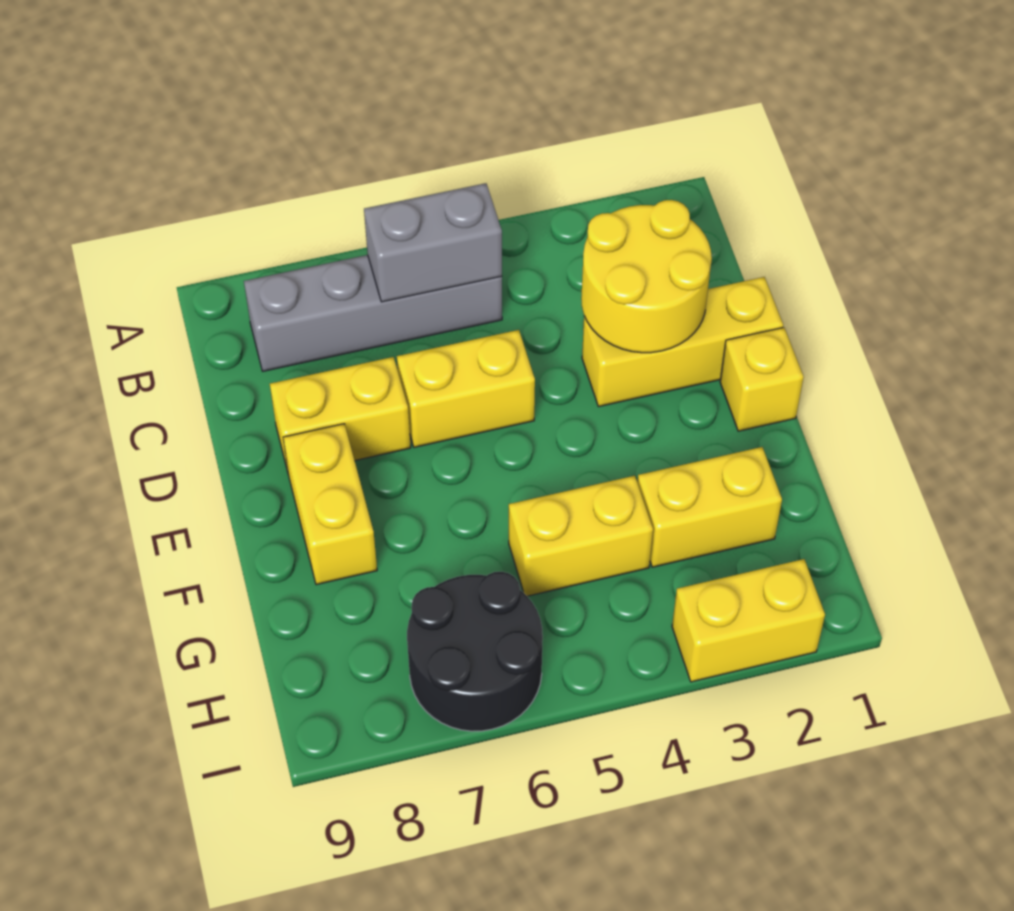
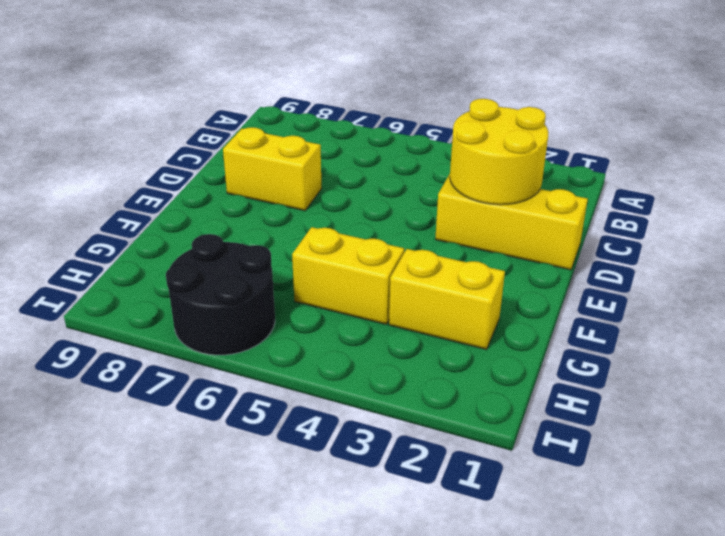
none -> grey 1x4 brick [244,255,502,371]
none -> yellow 1x2 brick [397,330,535,447]
none -> yellow 1x1 brick [720,328,804,431]

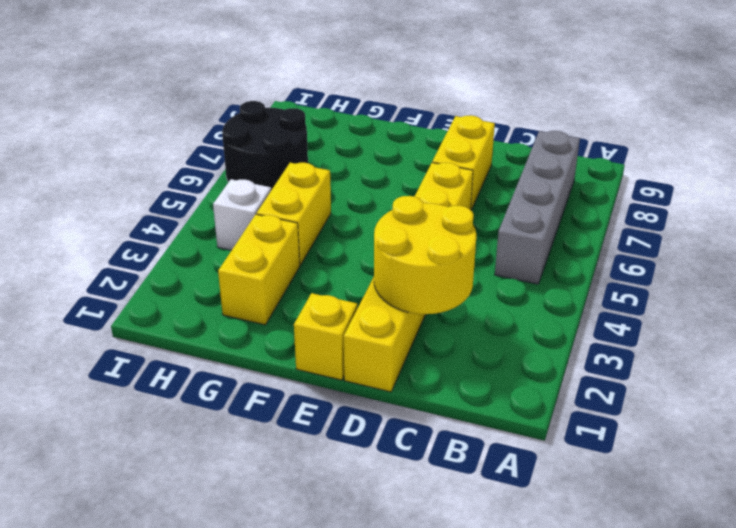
white 1x1 brick [213,179,271,250] -> none
none -> yellow 1x2 brick [283,424,377,585]
none -> yellow 1x2 brick [672,559,825,682]
none -> grey 1x2 brick [364,183,502,302]

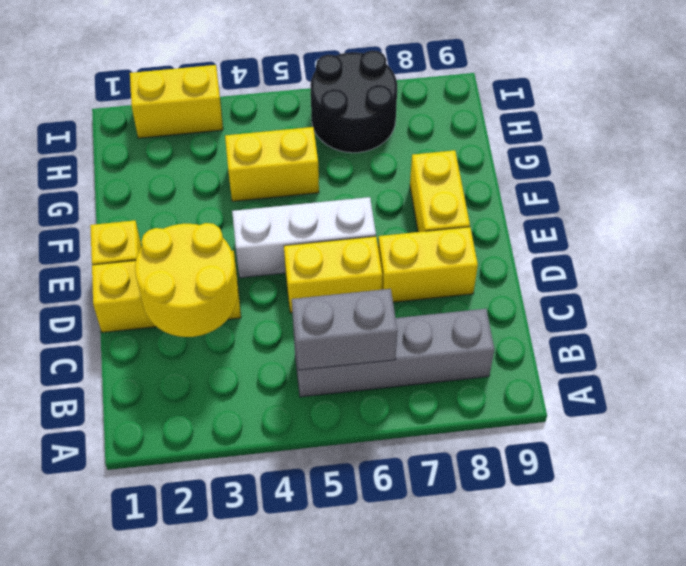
white 1x3 brick [232,197,376,278] -> none
none -> yellow 1x2 brick [637,447,782,567]

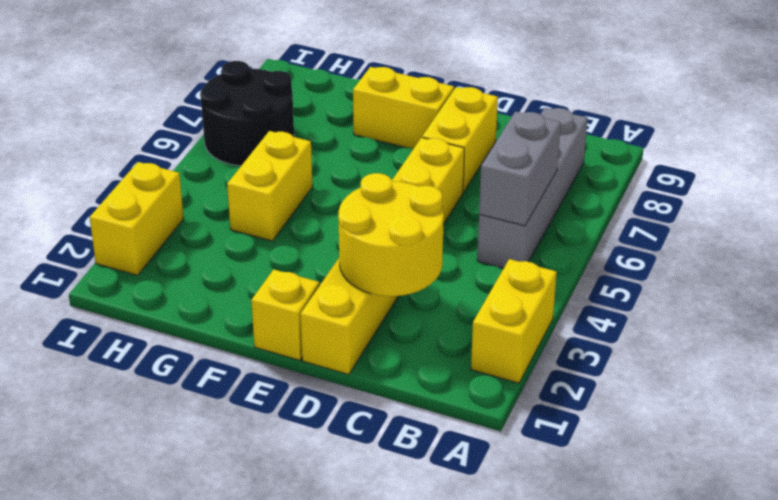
yellow 1x2 brick [471,259,557,383] -> yellow 1x2 brick moved to [637,447,782,567]

